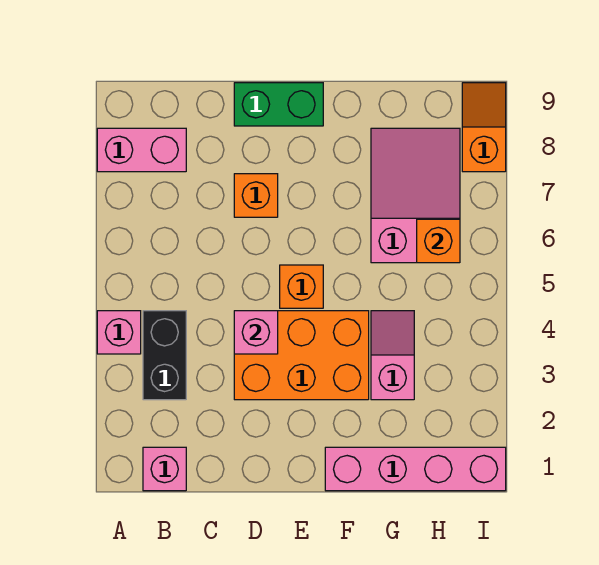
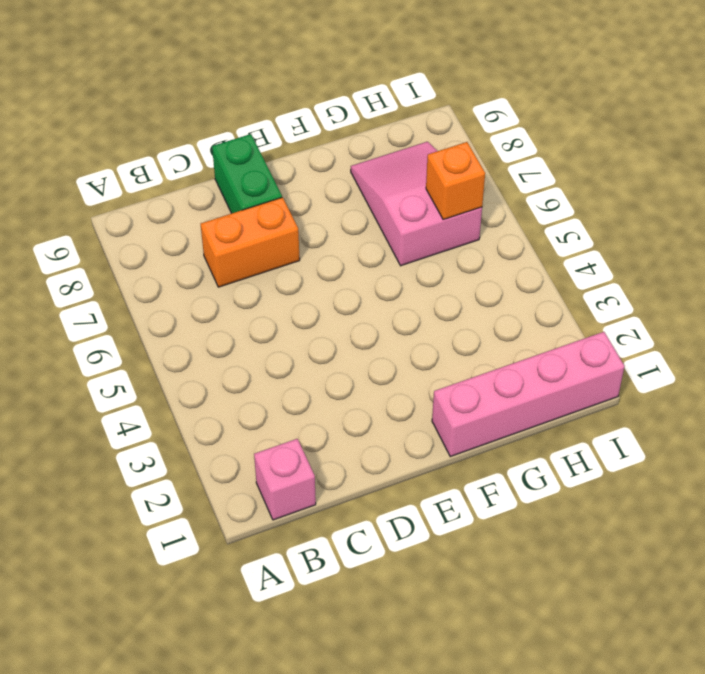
orange 1x2 brick [201,197,300,287] -> orange 1x1 brick [234,174,278,217]
green 1x2 brick [212,134,282,213] -> green 1x2 brick turned to [234,83,323,126]
none -> pink 1x1 brick [97,311,141,354]
none -> pink 1x2 brick [97,128,186,172]
none -> black 1x2 brick [143,311,186,400]

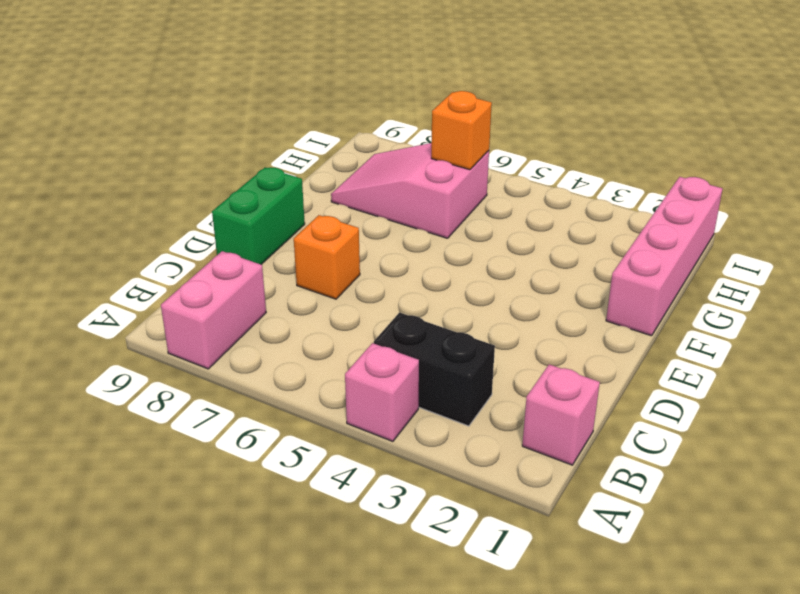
none -> orange 2x3 brick [234,311,369,400]
none -> orange 1x1 brick [280,265,323,308]
none -> pink 1x2 slope [371,311,414,400]

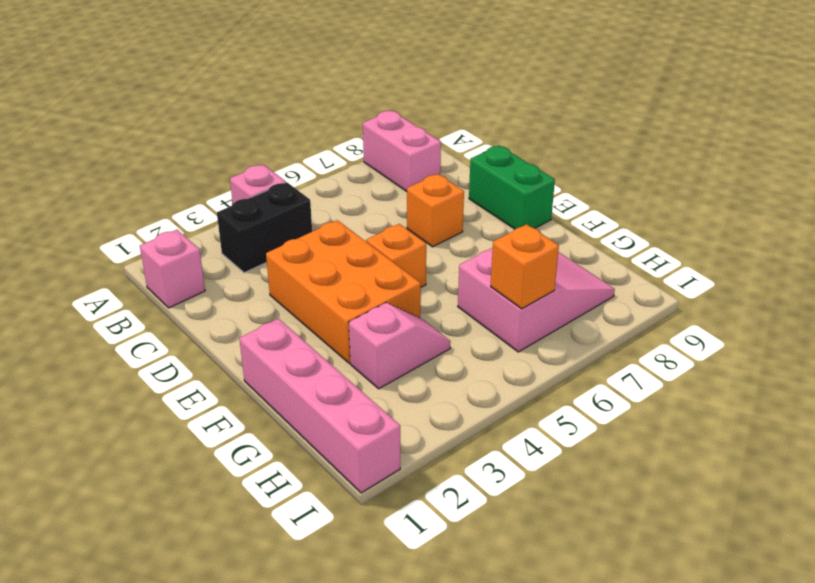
none -> orange 1x2 slope [462,83,506,172]
none -> pink 1x1 brick [234,311,278,354]

